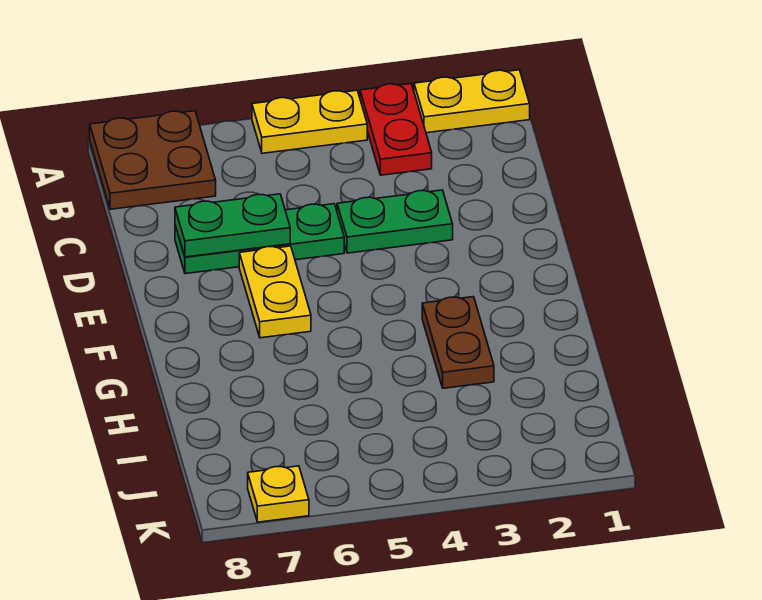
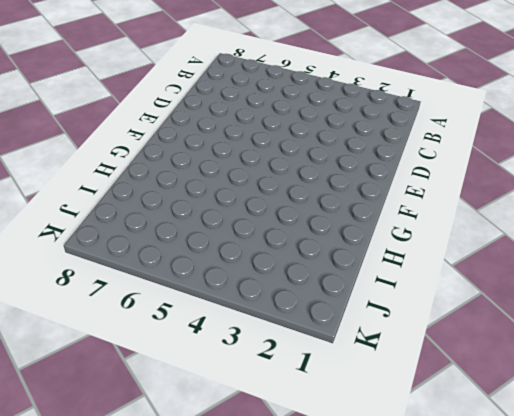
none -> yellow 1x2 plate [414,70,530,133]
none -> red 1x2 plate [360,84,432,175]

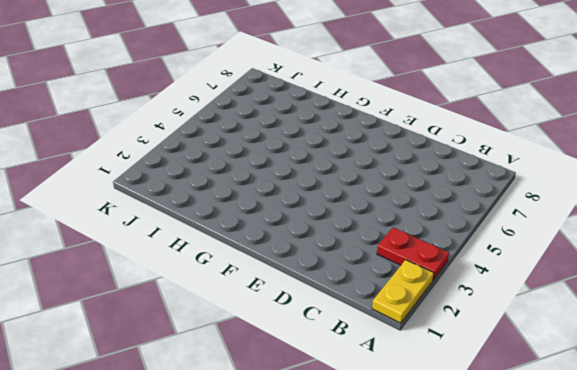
none -> yellow 1x2 plate [252,90,367,153]
none -> brown 2x2 plate [90,111,216,209]

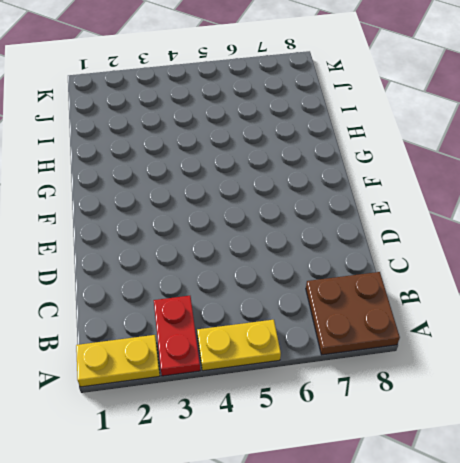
none -> green 1x2 plate [337,190,453,253]
none -> green 1x3 plate [175,204,344,274]

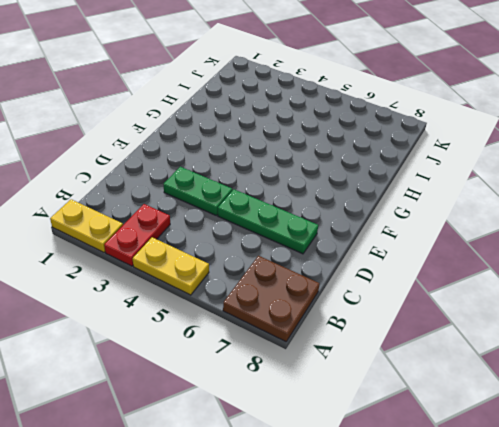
none -> yellow 1x2 plate [239,246,311,338]
none -> brown 1x2 plate [422,297,494,388]

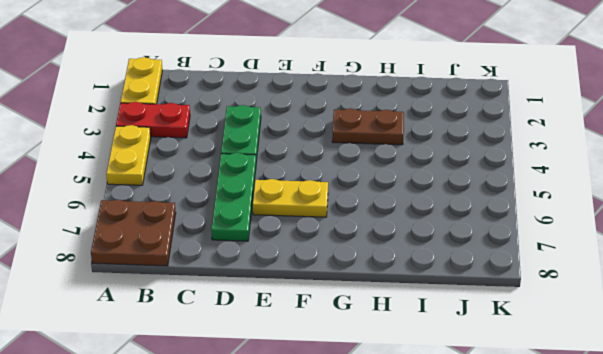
none -> yellow 1x1 plate [248,466,309,522]
none -> green 1x2 plate [175,194,290,257]

